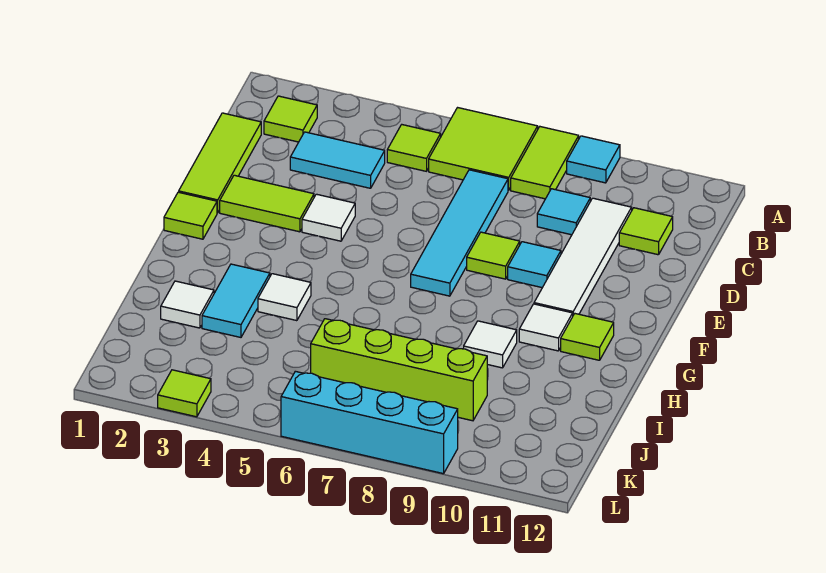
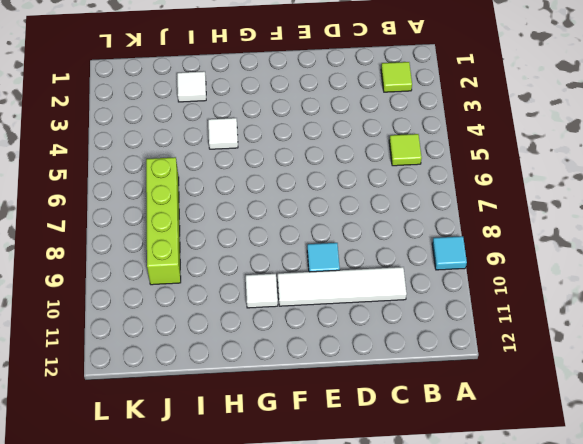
none -> lime 2x2 tile [429,108,538,190]
none -> lime 1x2 tile [511,127,579,199]
none -> lime 1x3 tile [179,113,261,213]

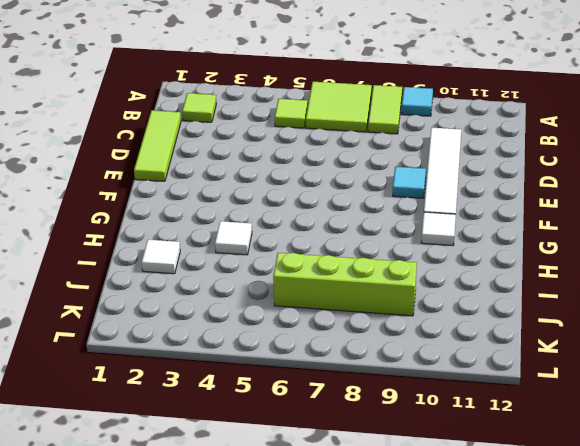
none -> cyan 1x2 tile [290,132,385,188]
none -> cyan 1x4 tile [411,170,508,296]
none -> cyan 1x1 tile [537,189,590,235]

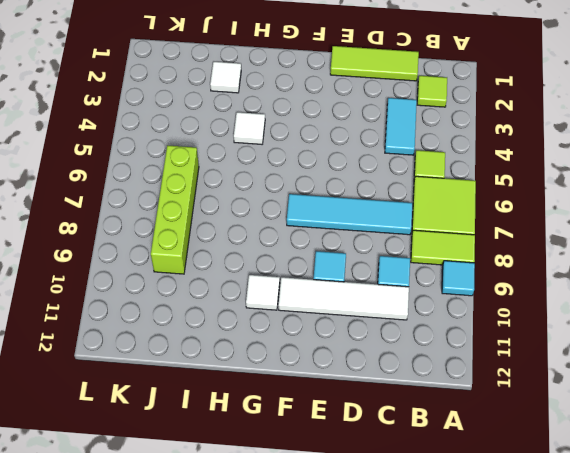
none -> lime 1x1 tile [619,208,673,255]
none -> lime 1x2 tile [220,175,314,232]
none -> white 1x1 tile [302,194,355,241]

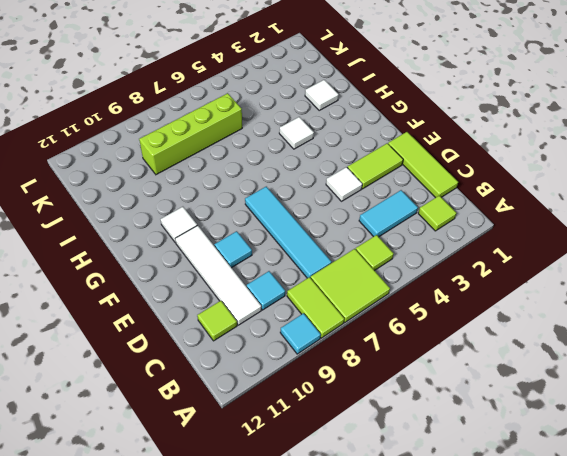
none -> lime 1x1 tile [467,232,520,279]
none -> lime 1x1 tile [164,192,217,239]
none -> lime 1x1 tile [561,314,614,360]

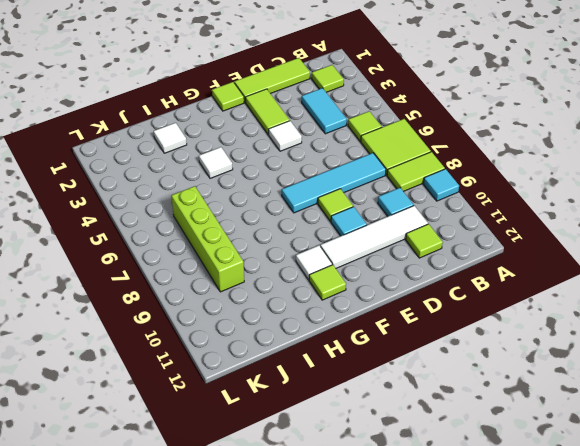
none -> cyan 1x2 tile [202,264,270,337]
none -> white 1x1 tile [464,321,517,368]
none -> lime 1x1 tile [158,370,211,417]

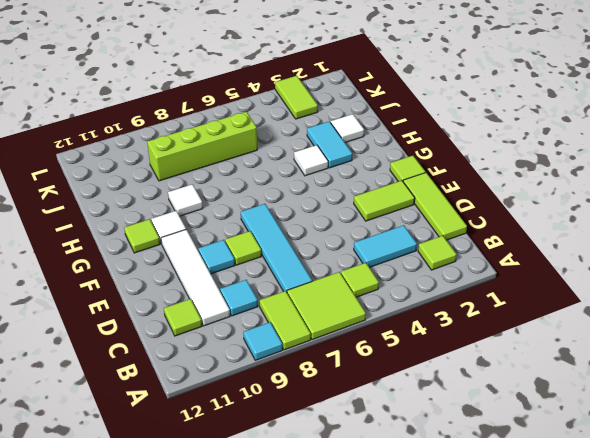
lime 1x2 tile [275,76,318,119] -> lime 1x1 tile [158,370,211,417]
none -> white 1x1 tile [302,194,355,241]
none -> cyan 1x4 brick [281,371,458,474]

